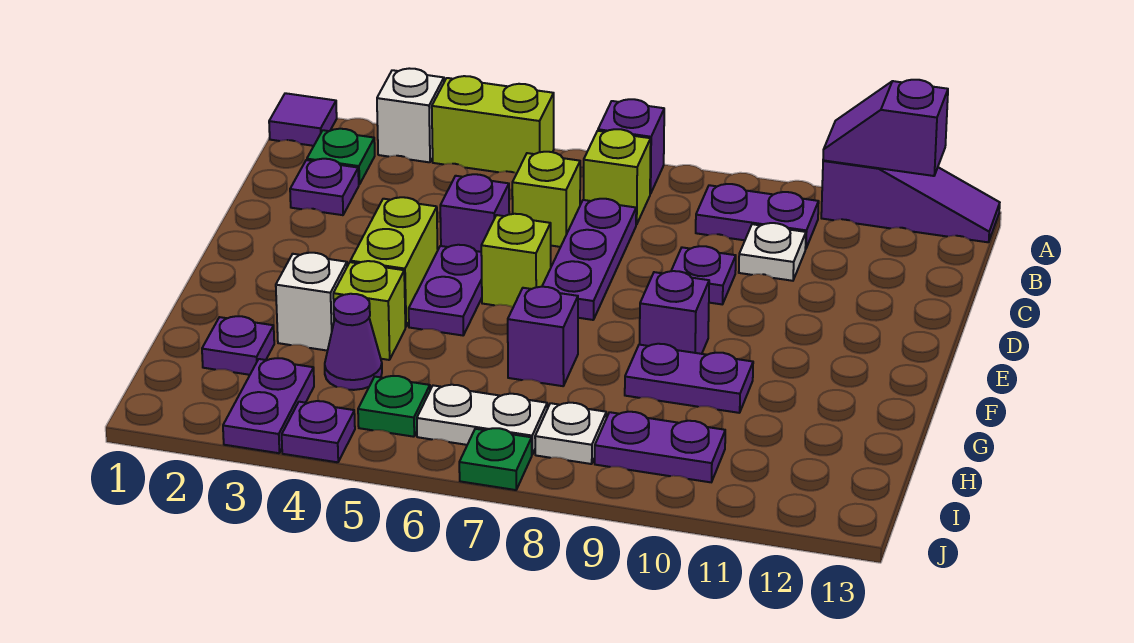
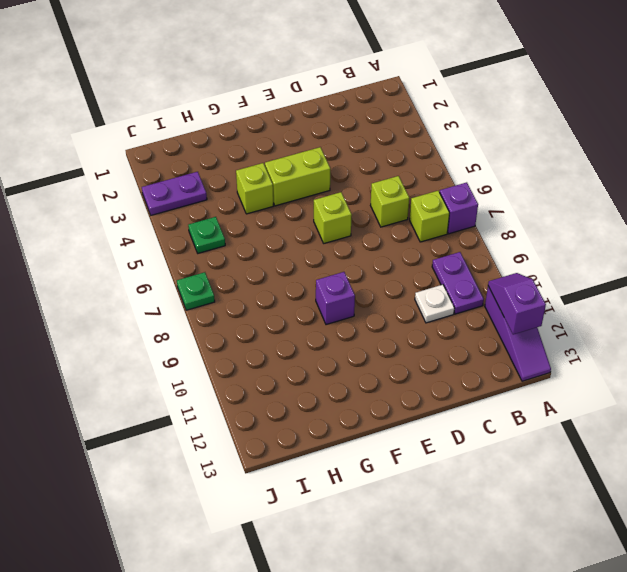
none -> purple 1x1 tile [269,93,337,146]
none -> white 1x1 brick [377,68,444,162]
none -> lime 1x2 brick [432,76,554,173]
none -> green 1x1 plate [307,129,375,184]

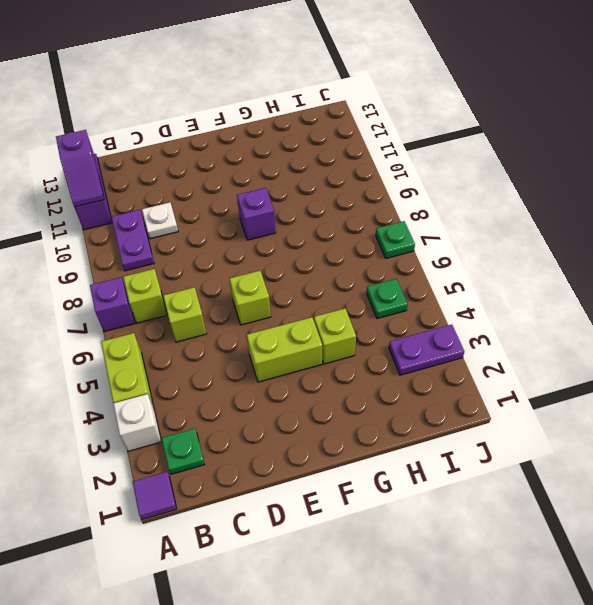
none -> purple 1x1 plate [290,159,359,215]
none -> purple 1x3 plate [542,199,636,320]
none -> purple 1x1 brick [440,174,509,252]
none -> purple 1x1 plate [671,246,736,304]

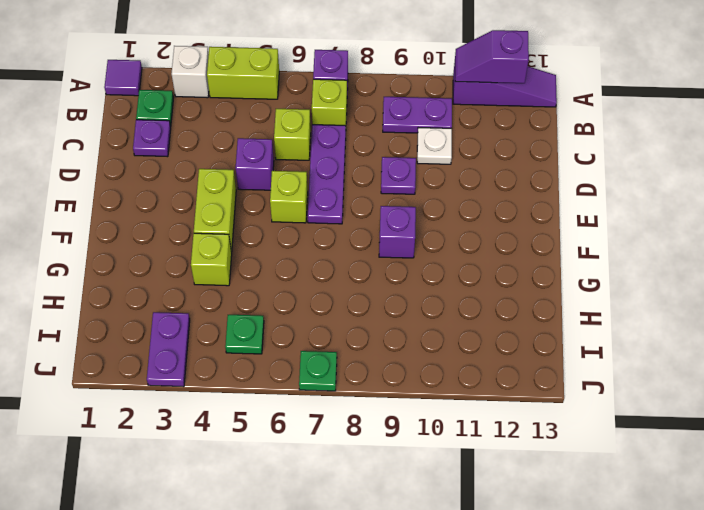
none -> purple 1x2 plate [409,245,482,335]
none -> white 1x1 brick [276,253,347,351]
none -> purple 1x1 brick [508,287,578,386]
none -> purple 1x2 plate [625,344,753,413]

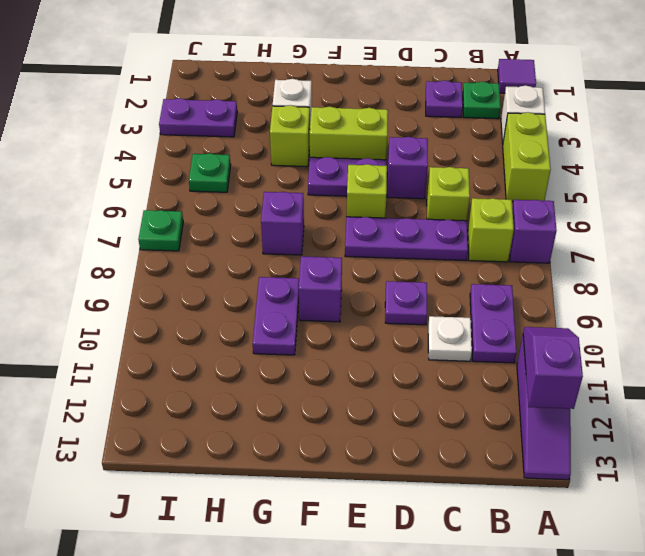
none -> purple 1x1 plate [202,316,274,375]
none -> purple 1x1 cone [325,294,382,390]
none -> white 1x2 plate [417,385,547,454]
none -> white 1x1 plate [535,403,606,464]

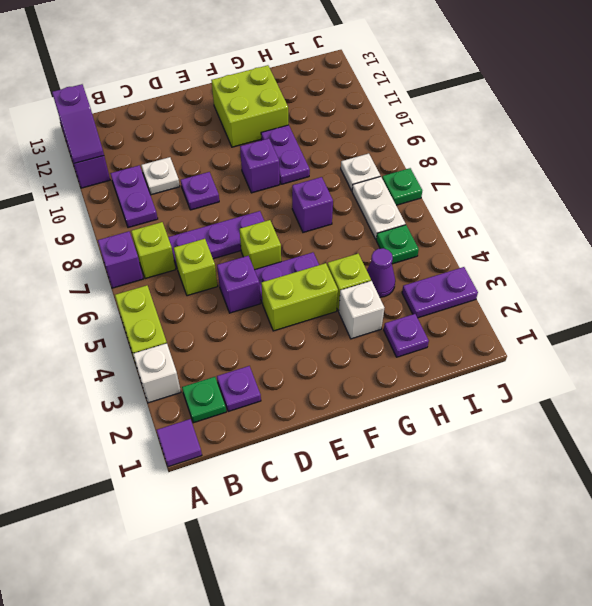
lime 2x2 brick [211,65,288,147] -> none
none -> purple 1x2 plate [595,412,725,482]
none -> purple 1x1 plate [282,401,355,462]

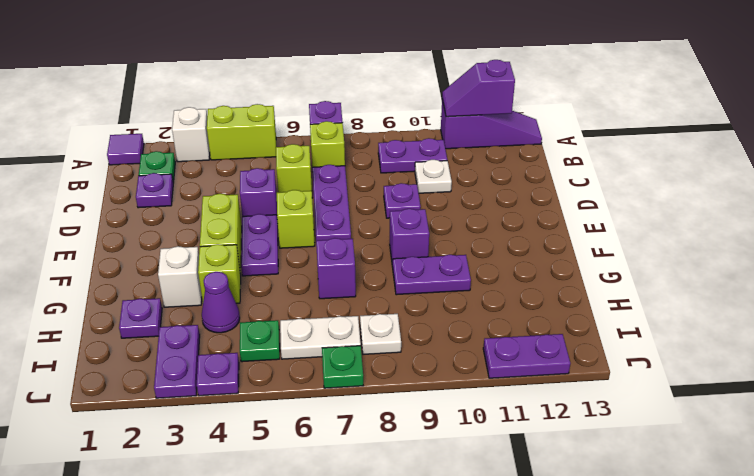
purple 1x2 plate [483,334,570,378] -> purple 1x2 plate moved to [595,412,725,482]

